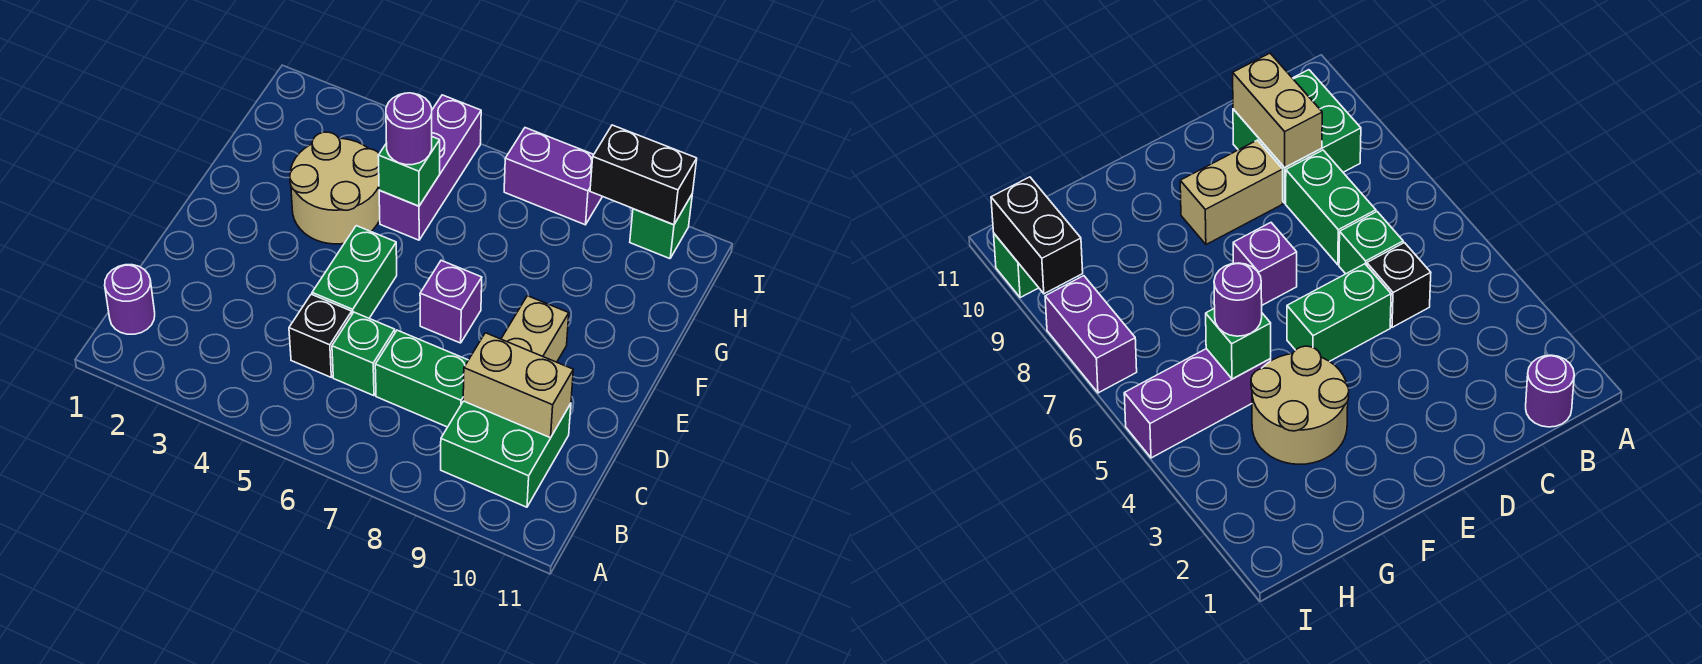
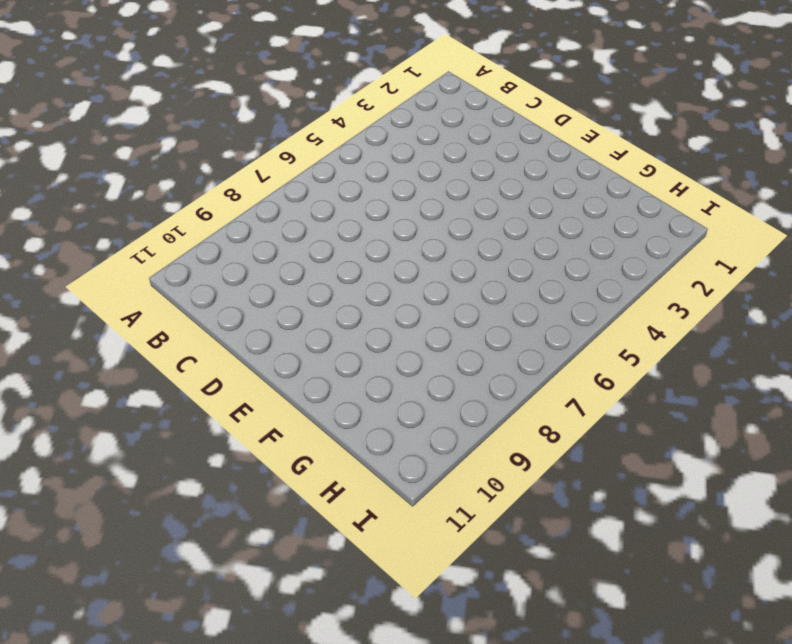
none -> purple 1x1 round brick [105,265,155,334]
none -> green 2x2 brick [441,401,571,507]
none -> black 1x1 brick [289,294,352,377]

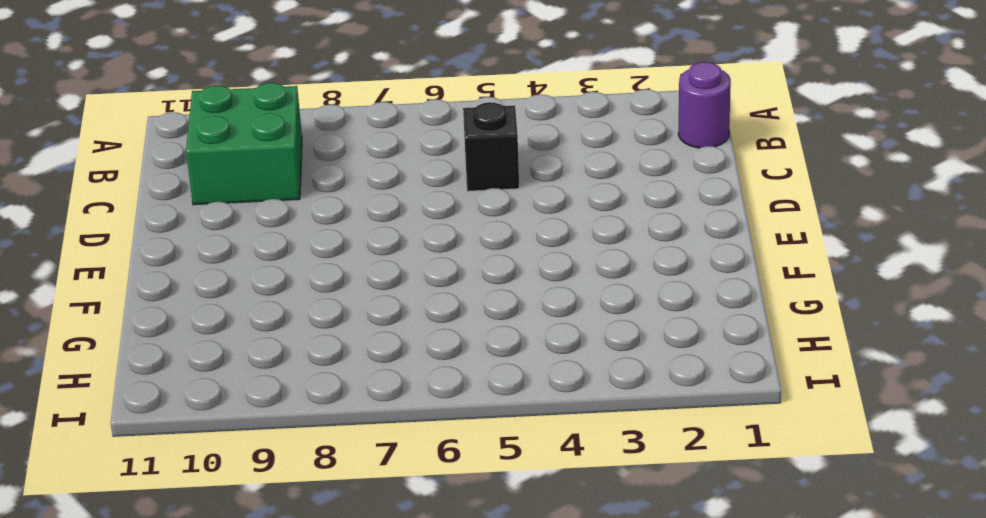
none -> green 1x1 brick [332,312,395,396]
none -> green 1x2 brick [375,330,468,427]
none -> green 1x2 brick [312,226,397,318]

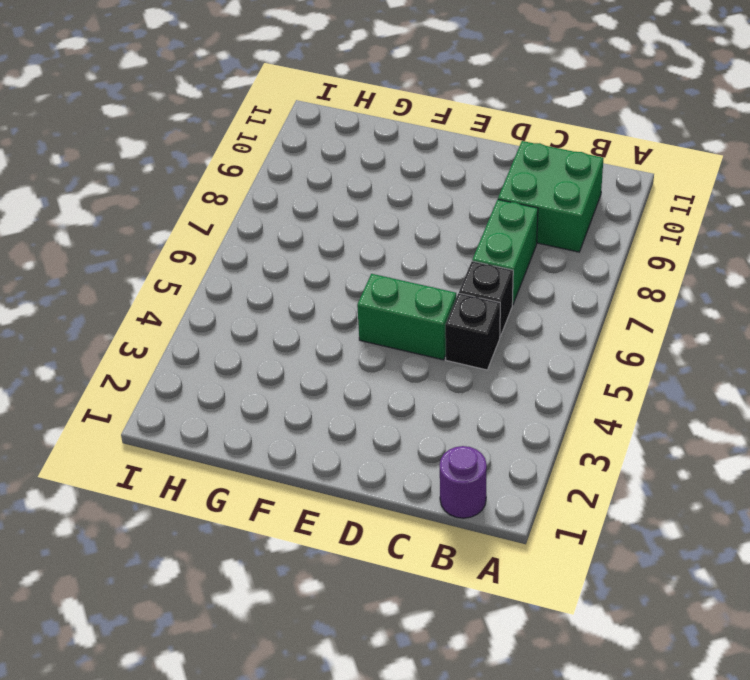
black 1x1 brick [459,261,513,337] -> green 1x1 brick [332,312,395,396]
none -> tan 1x2 brick [501,296,569,362]
none -> purple 1x1 brick [420,260,482,343]
none -> tan 2x2 round brick [290,132,380,244]

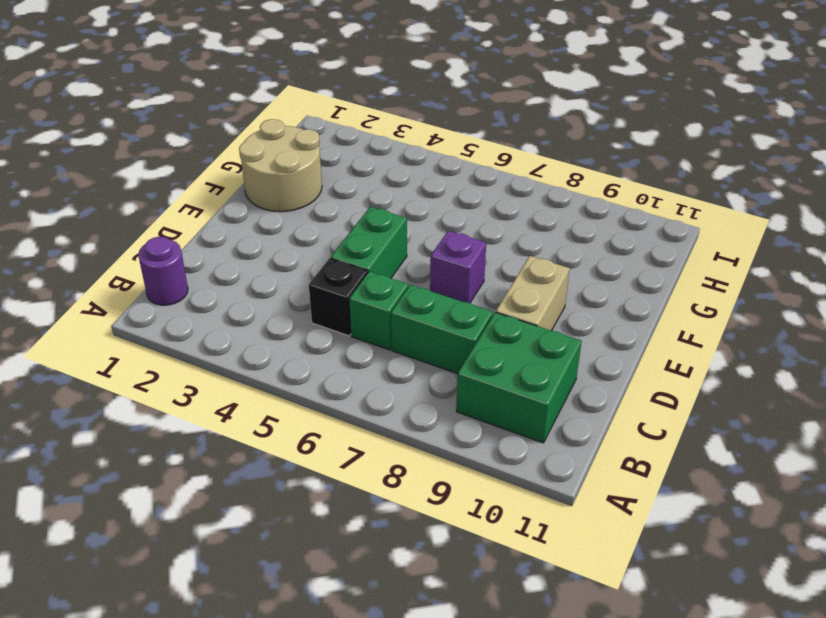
tan 2x2 round brick [239,119,322,212] -> tan 2x2 round brick moved to [290,132,380,244]
none -> purple 1x3 brick [379,95,481,240]
none -> purple 1x2 brick [504,128,602,225]
none -> green 1x1 brick [630,195,692,259]

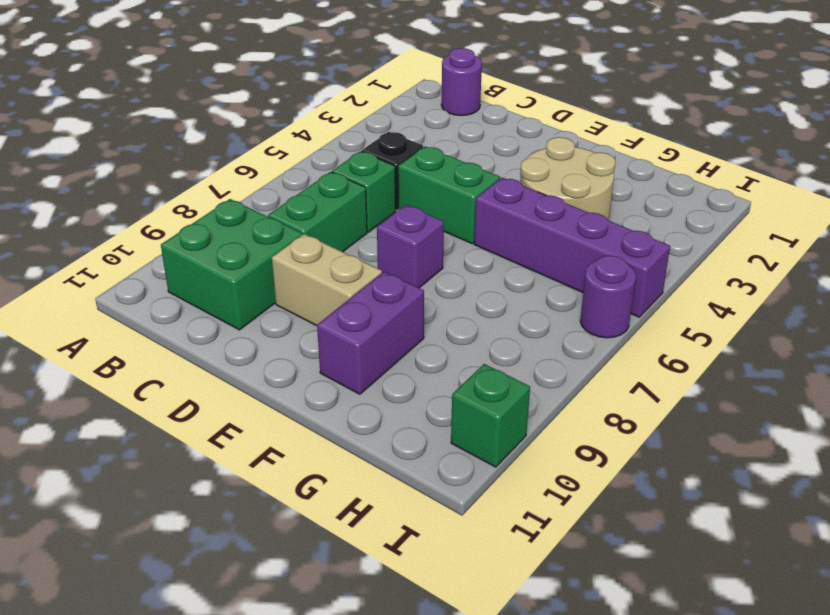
purple 1x4 brick [474,178,670,317] -> purple 1x3 brick [379,95,481,240]
purple 1x2 brick [317,272,424,394] -> purple 1x2 brick moved to [504,128,602,225]
purple 1x1 round brick [580,256,636,338] -> purple 1x1 round brick moved to [386,93,432,165]
none -> tan 1x2 brick [463,333,573,438]
none -> green 1x1 brick [378,137,440,206]
none -> black 1x2 brick [590,125,697,225]

